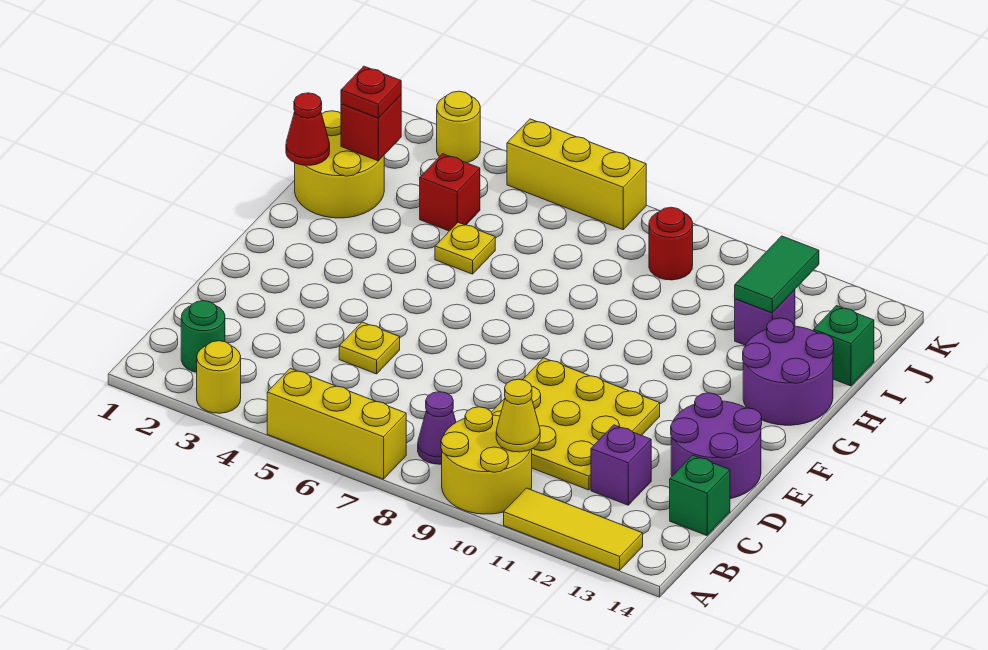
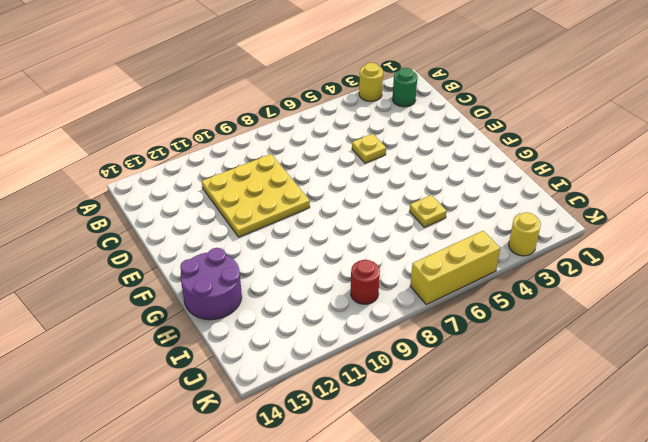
none -> yellow 1x3 brick [267,368,406,479]
none -> yellow 2x2 round brick [441,407,532,514]
none -> yellow 1x3 tile [504,488,643,570]

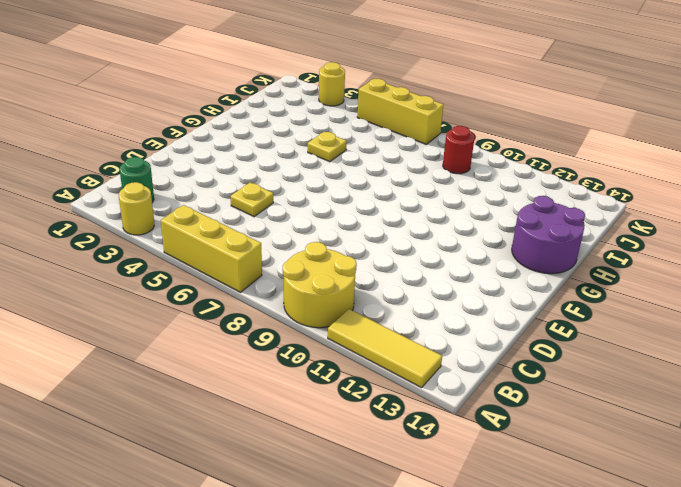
none -> purple 1x1 cone [418,392,456,464]
none -> yellow 3x3 plate [491,358,660,490]
none -> purple 1x1 brick [591,425,651,505]

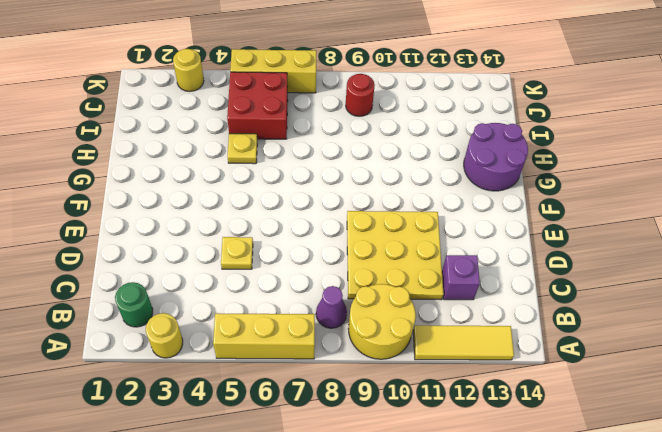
red 2x2 brick [227,72,288,139] -> none
none -> green 1x1 brick [670,455,730,536]
none -> purple 2x2 round brick [671,393,762,499]
none -> yellow 2x2 round brick [295,111,384,218]

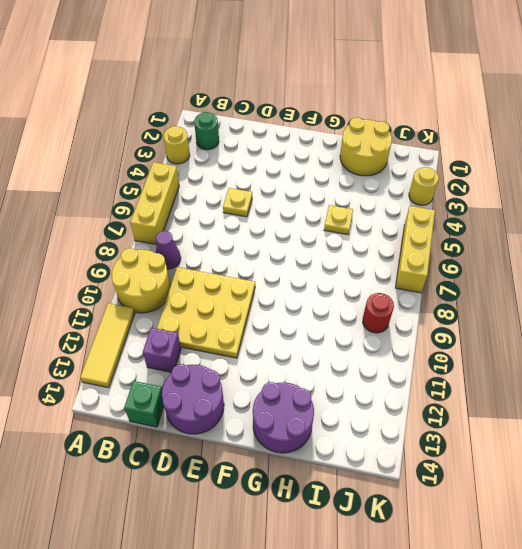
none -> red 1x1 brick [420,154,480,231]
none -> purple 1x1 brick [735,290,795,345]
none -> green 1x1 brick [814,306,874,386]

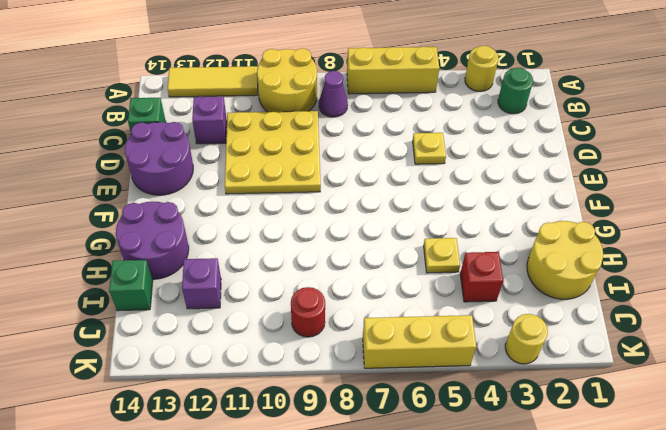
none -> yellow 1x1 cone [496,379,540,452]
none -> red 1x1 cone [286,93,330,165]
none -> red 1x1 brick [341,95,401,161]

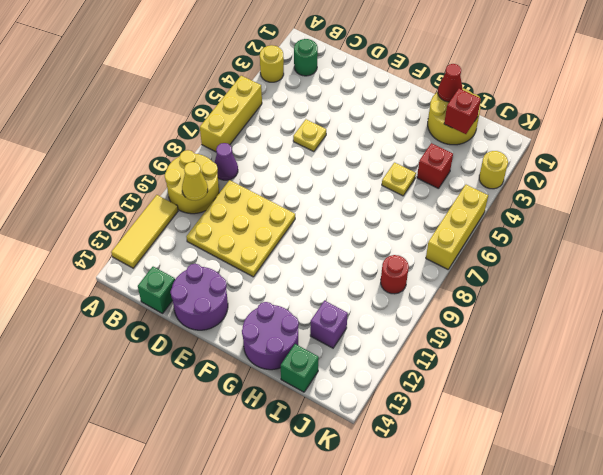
none -> purple 1x1 brick [591,425,651,505]
none -> green 1x2 tile [735,236,819,313]
none -> red 1x1 plate [341,66,401,118]

